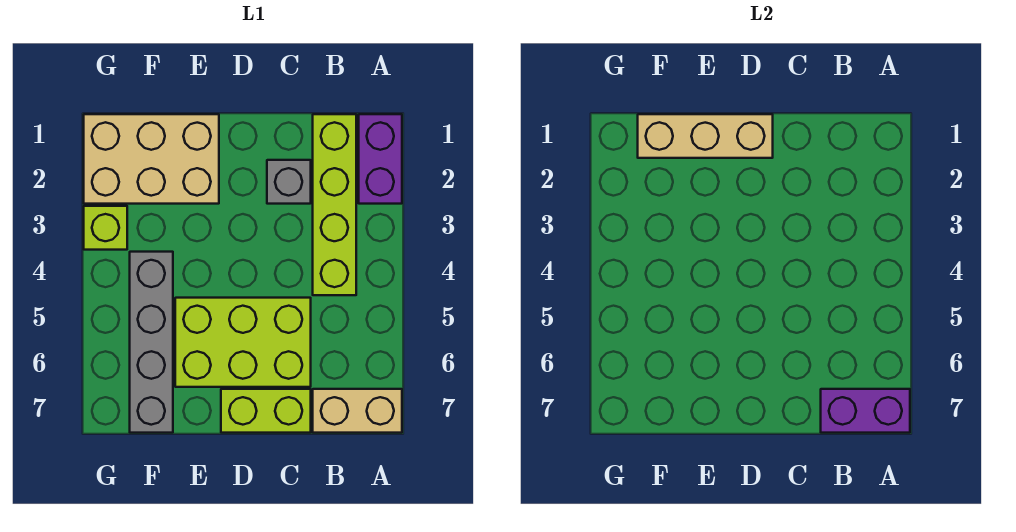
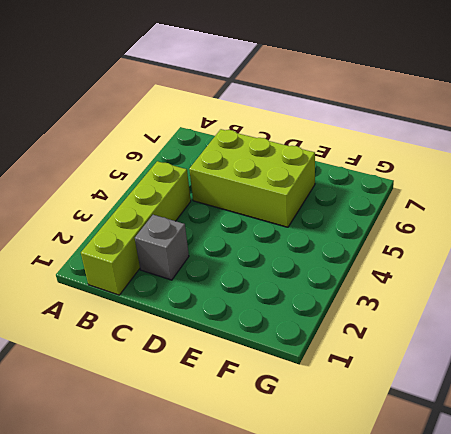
none -> purple 1x2 brick [359,114,402,204]
none -> tan 1x2 brick [313,389,402,433]

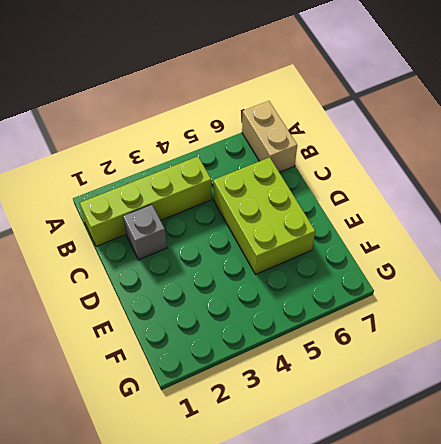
none -> purple 1x2 brick [359,114,402,204]
none -> lime 1x2 brick [221,389,311,433]

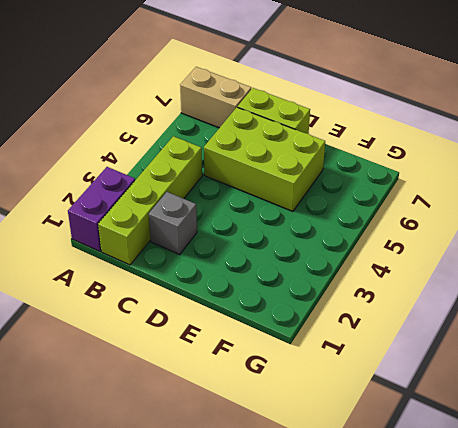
none -> tan 2x3 brick [84,114,219,204]
none -> grey 1x4 brick [130,252,173,433]

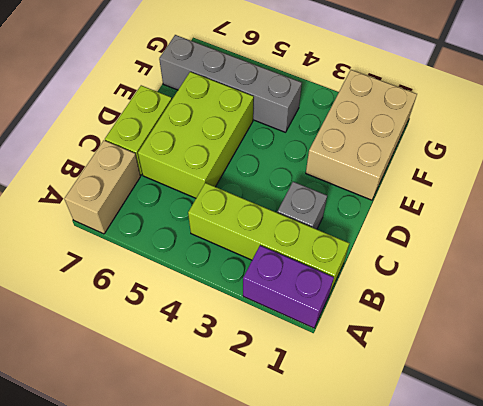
none -> lime 1x1 brick [84,206,127,250]
none -> purple 1x2 brick [821,389,910,433]

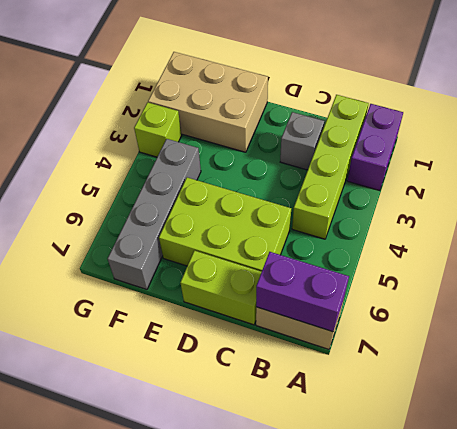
none -> tan 1x3 brick [638,114,773,158]

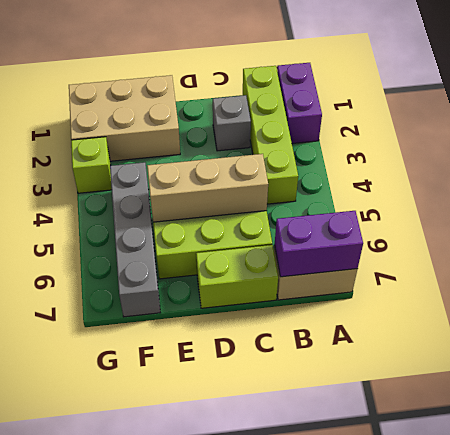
tan 1x3 brick [147,154,268,222] -> tan 1x3 brick moved to [638,114,773,158]

